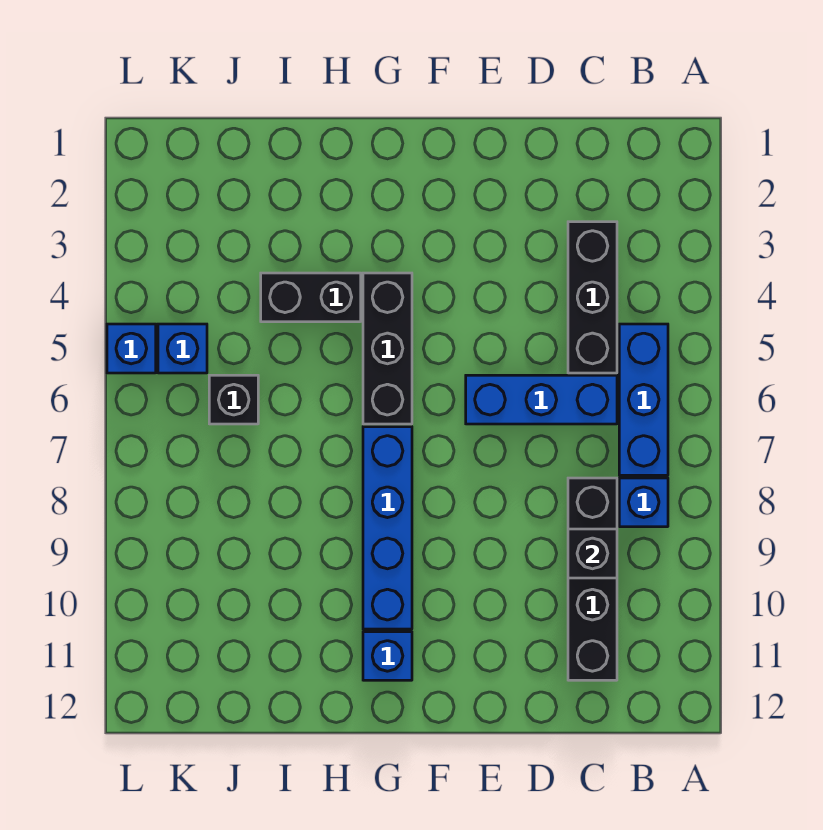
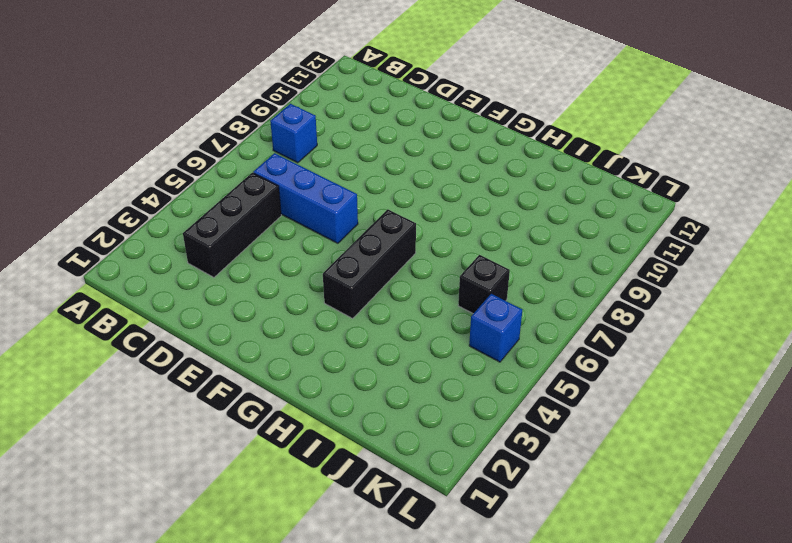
none -> blue 1x3 brick [619,324,668,475]
none -> black 1x4 brick [568,478,617,680]
none -> blue 1x4 brick [363,427,412,629]

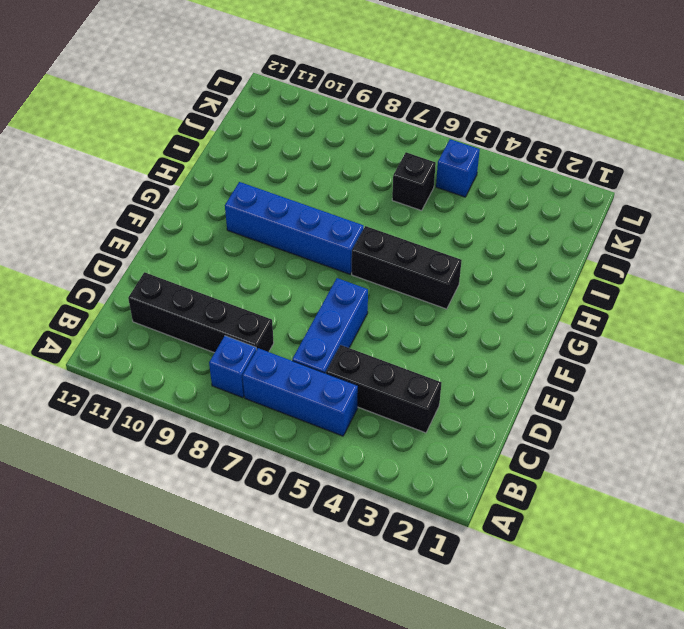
none -> blue 1x1 brick [363,632,412,680]
none -> black 1x2 brick [261,273,361,322]
none -> blue 1x1 brick [107,324,156,373]

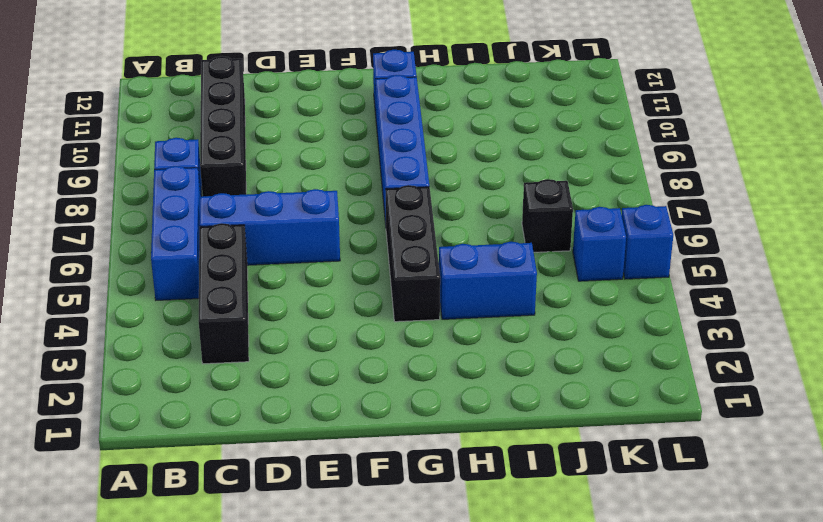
blue 1x2 brick [439,242,537,319] -> black 1x2 brick [261,273,361,322]
none -> black 1x1 brick [568,529,617,578]

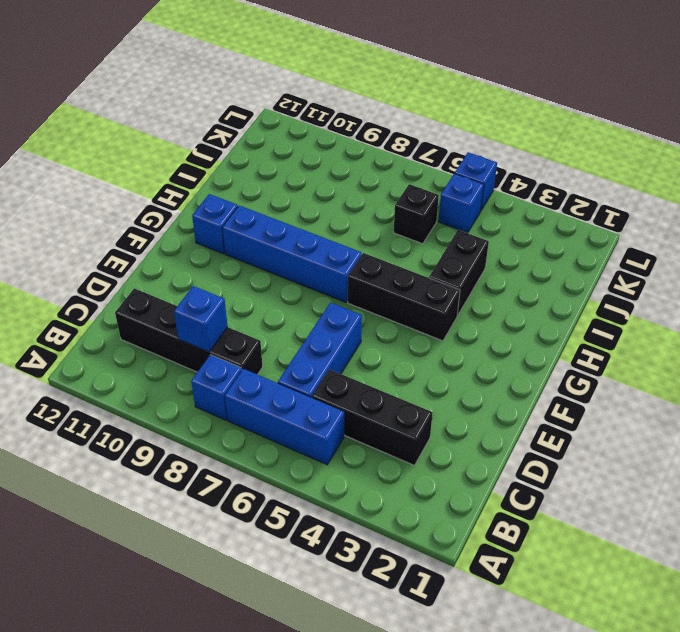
blue 1x1 brick [174,286,228,352] -> black 1x1 brick [568,529,617,578]

